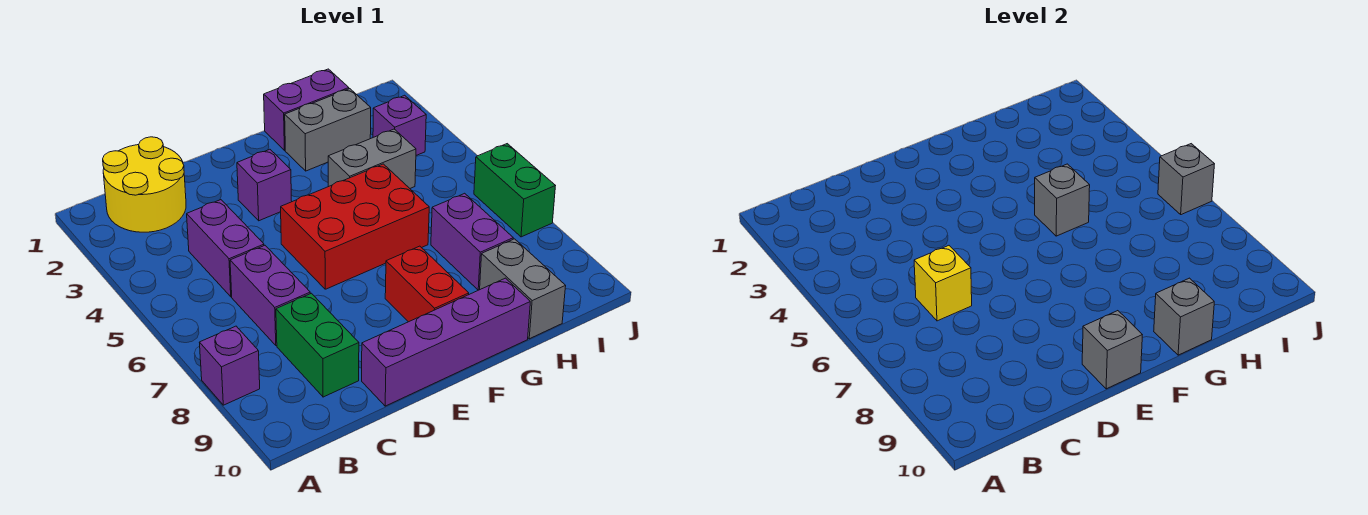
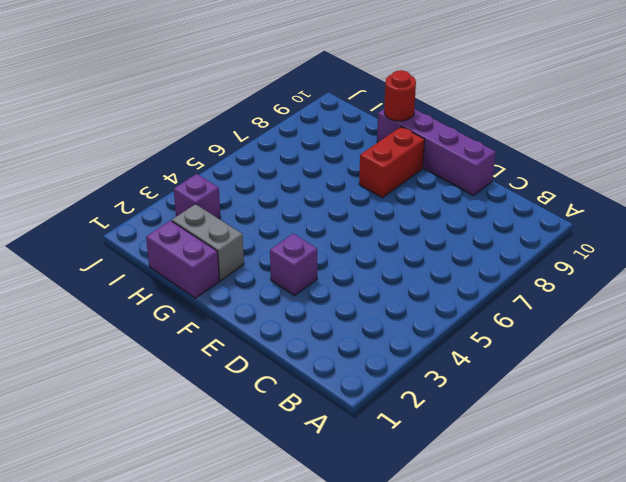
red 1x1 round brick [384,70,416,121] -> grey 1x1 brick [1154,278,1214,355]
none -> purple 1x1 brick [199,326,260,405]
none -> yellow 2x2 round brick [103,137,186,232]
none -> purple 1x2 brick [187,200,264,297]

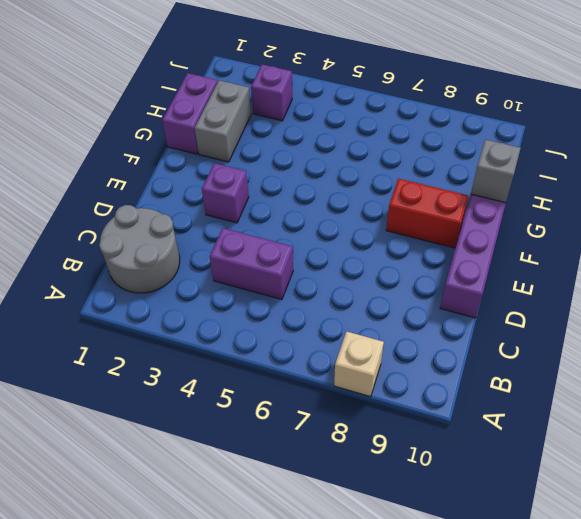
tan 1x1 brick [334,331,384,397] -> purple 1x1 brick [199,326,260,405]
grey 2x2 round brick [99,205,180,293] -> yellow 2x2 round brick [103,137,186,232]
none -> purple 1x2 brick [230,246,310,346]
none -> green 1x2 brick [276,293,359,397]
none -> red 2x3 brick [281,164,429,289]

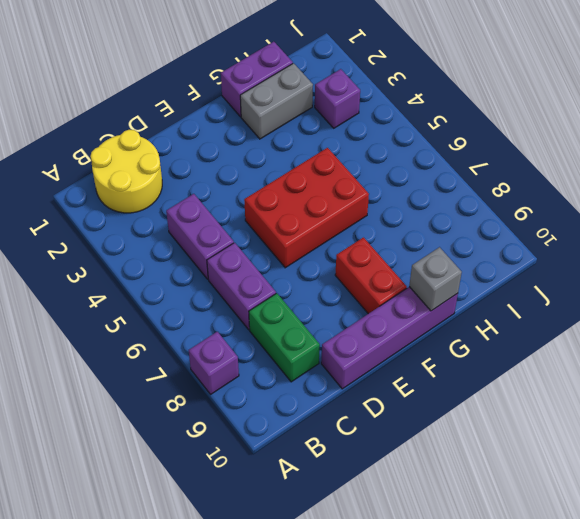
none -> purple 1x1 brick [237,149,292,221]
none -> grey 1x2 brick [328,129,416,188]
none -> purple 1x2 brick [431,193,513,290]

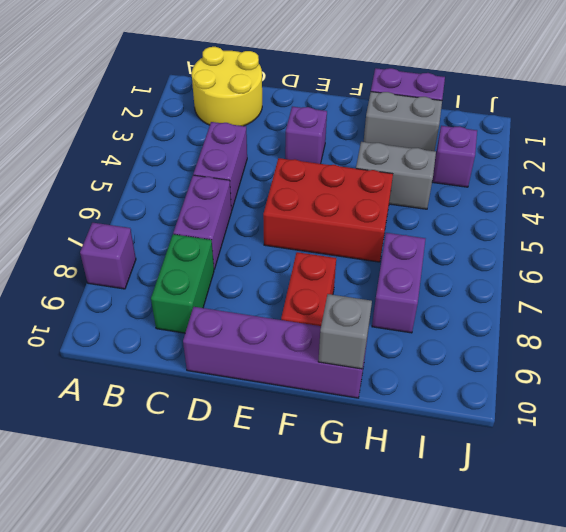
none -> grey 1x2 brick [480,239,566,339]
none -> green 1x2 brick [474,144,555,237]
none -> yellow 1x1 brick [914,246,972,321]

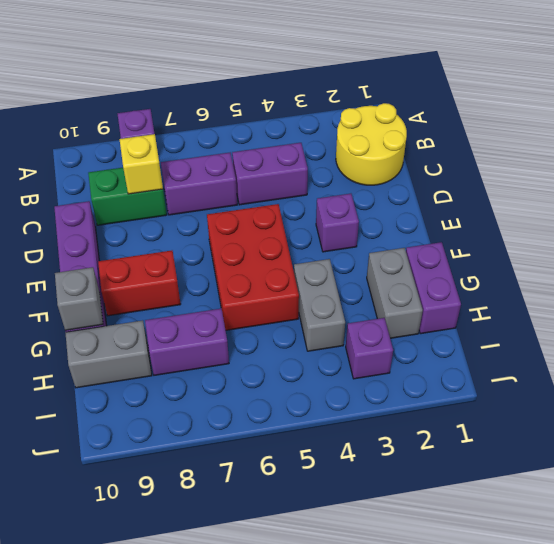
yellow 1x1 brick [119,134,163,194] -> yellow 1x1 brick moved to [914,246,972,321]
none -> green 1x2 brick [474,144,555,237]
none -> grey 1x1 brick [1082,311,1142,389]
none -> grey 1x1 brick [1035,164,1090,236]

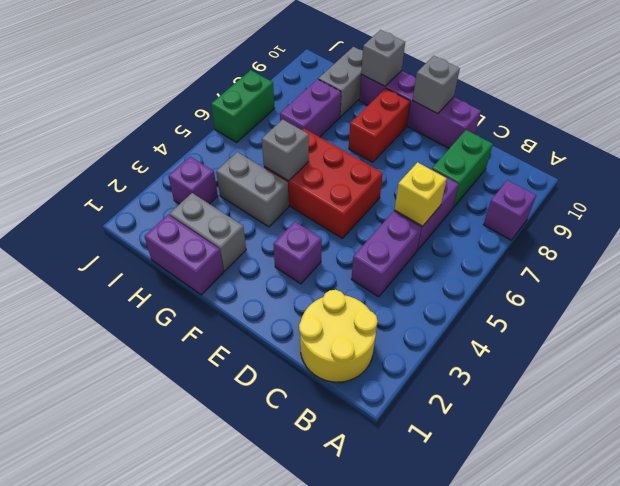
none -> grey 1x1 brick [1158,144,1214,215]

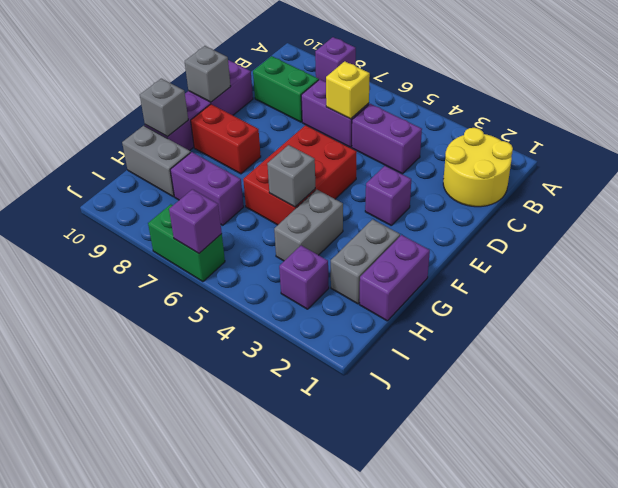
purple 1x1 brick [169,189,222,253] -> grey 1x1 brick [1158,144,1214,215]

